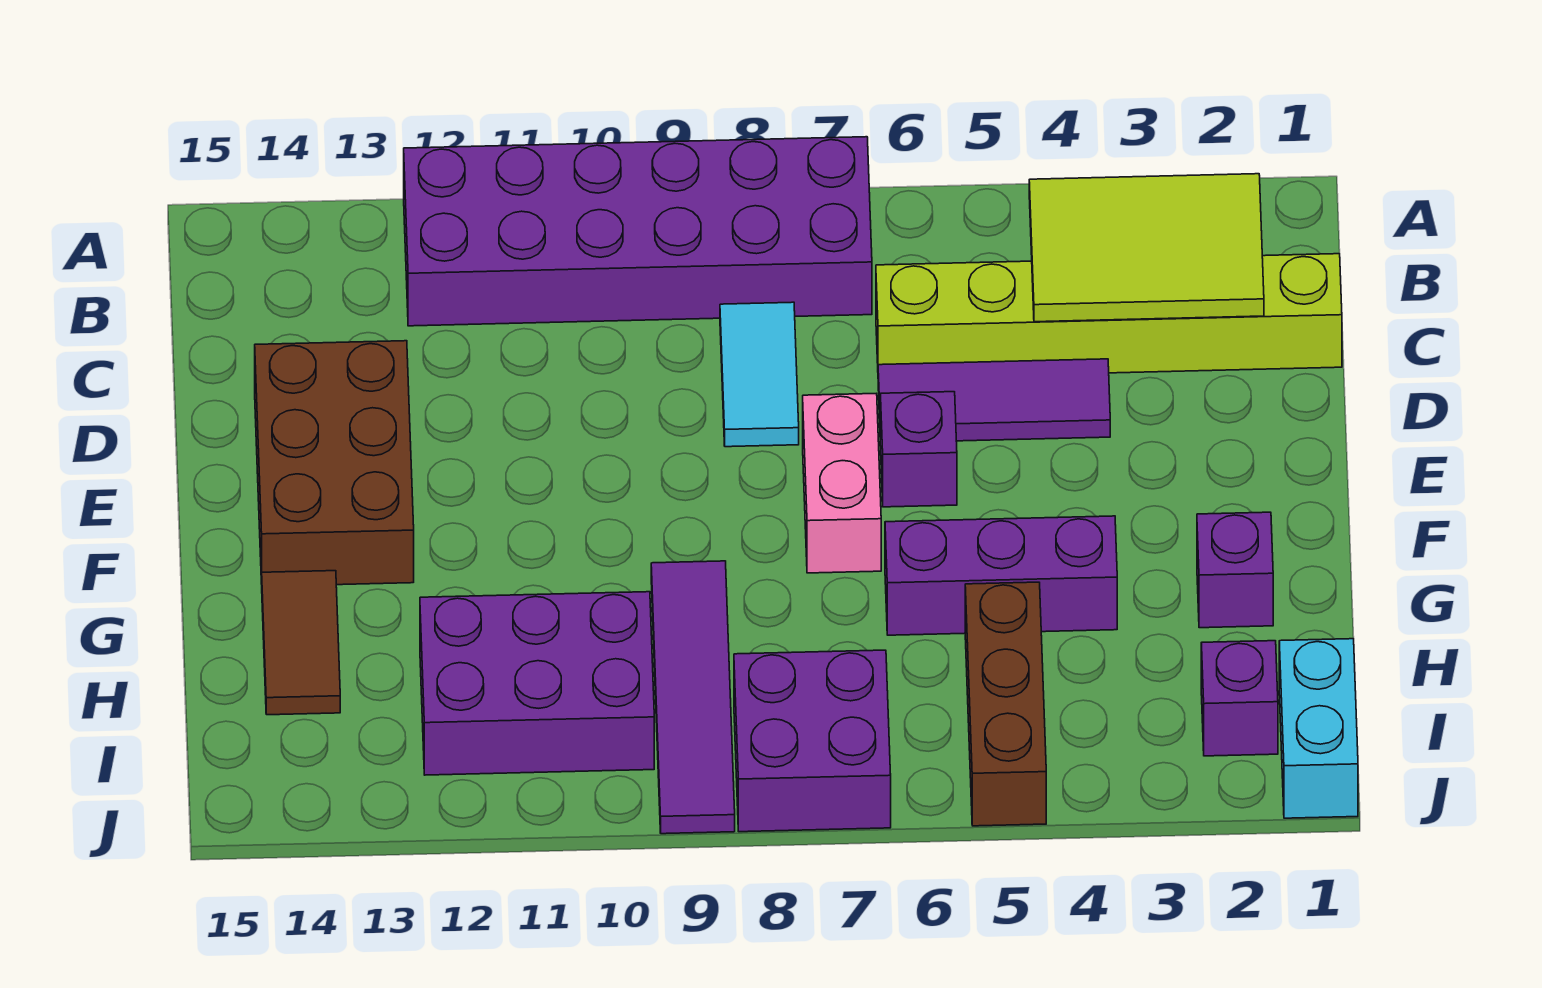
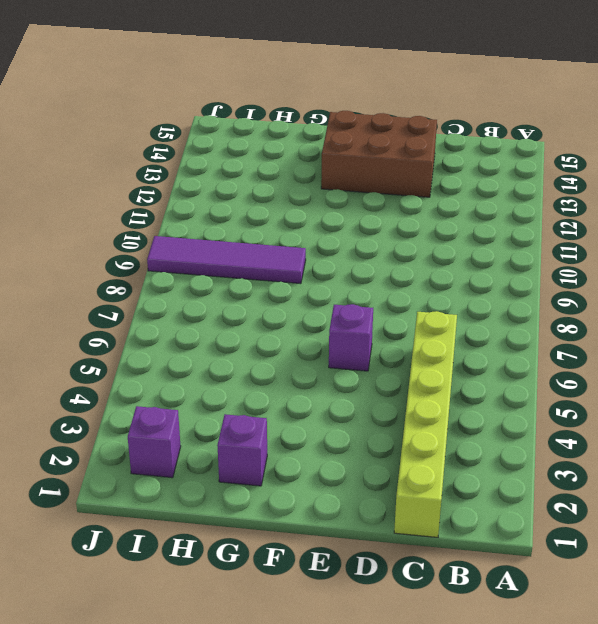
none -> purple 2x6 brick [404,137,872,326]
none -> cyan 1x2 tile [720,302,799,447]
none -> purple 1x3 tile [878,359,1110,441]

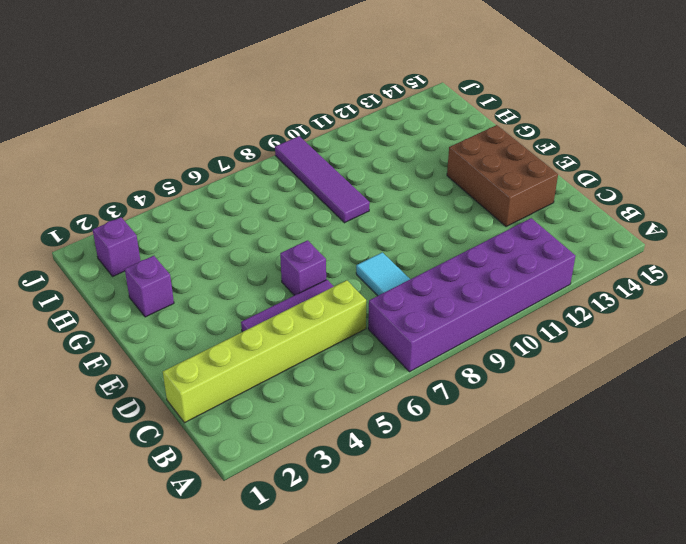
none -> pink 1x2 brick [803,394,881,573]
none -> purple 1x3 brick [885,516,1117,635]
none -> brown 1x2 tile [262,571,340,715]

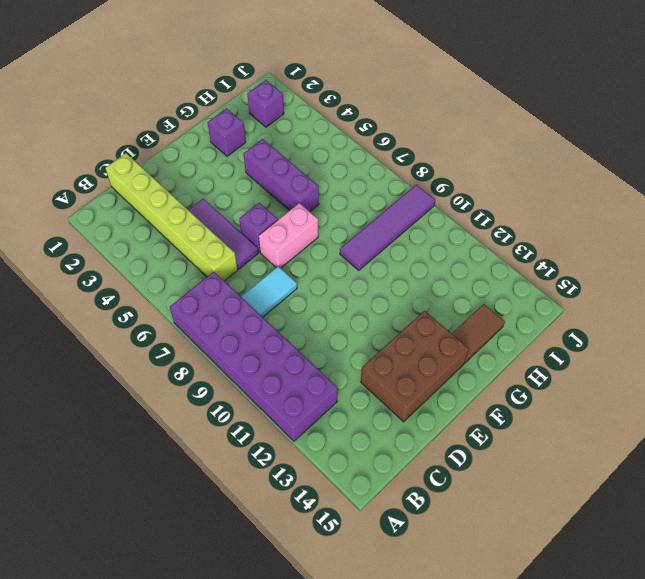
none -> brown 1x3 brick [965,582,1046,826]
none -> purple 2x3 brick [420,592,654,775]
none -> cyan 1x2 brick [1279,639,1358,818]

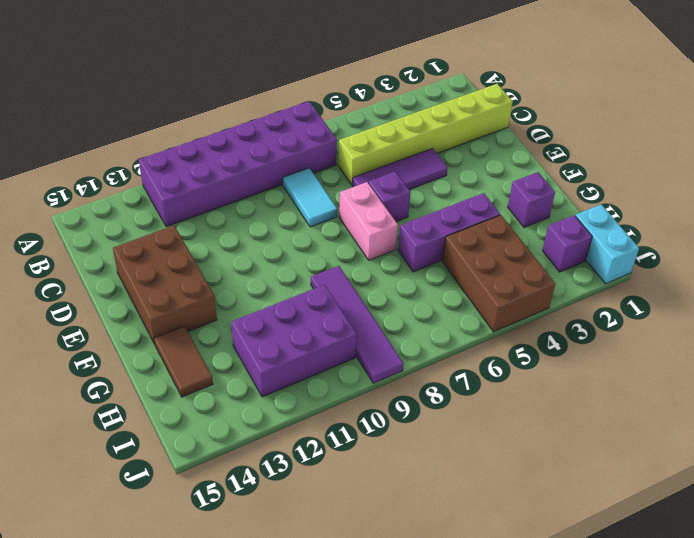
brown 2x3 brick [442,215,555,332] -> brown 1x3 brick [965,582,1046,826]
none -> purple 2x2 brick [734,650,891,832]
none -> lime 2x3 tile [1029,174,1264,322]

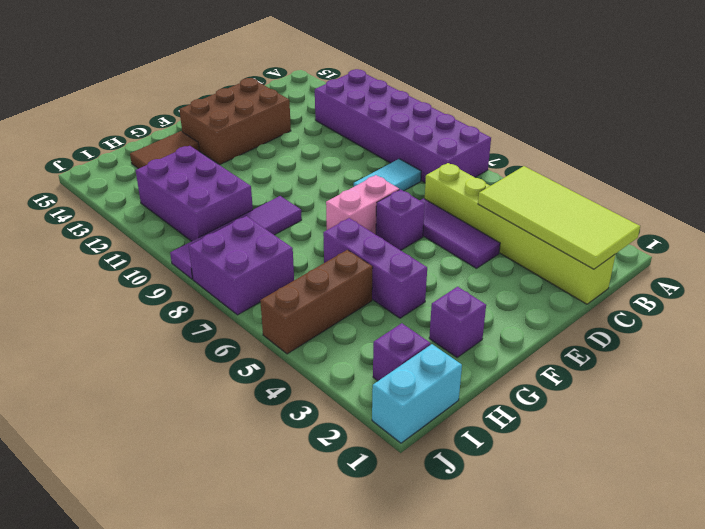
lime 2x4 tile [478,166,640,269] -> lime 2x3 tile [1029,174,1264,322]

